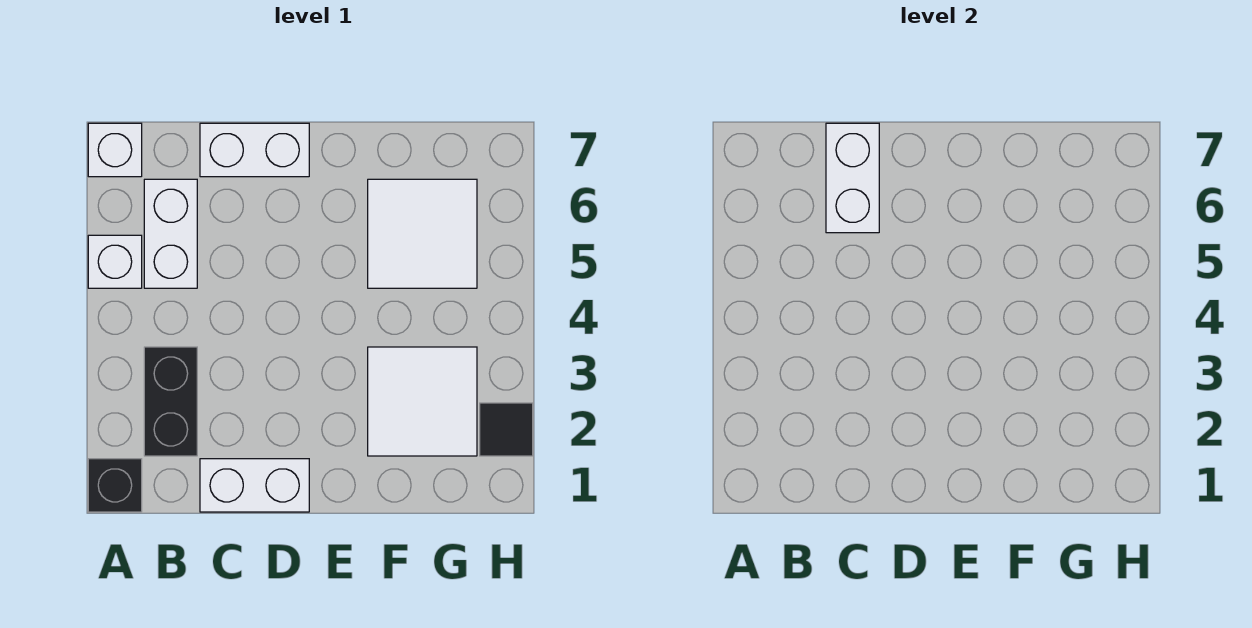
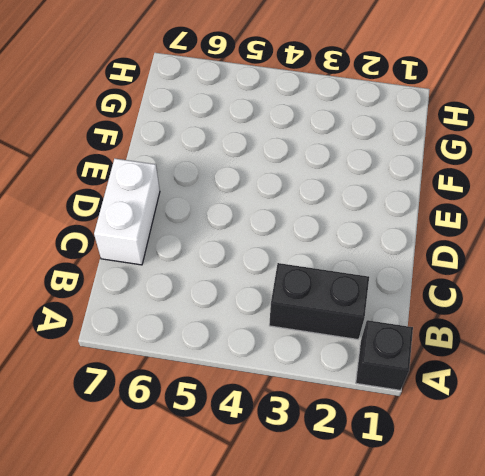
none -> white 1x1 brick [88,235,142,288]
none -> white 1x1 brick [88,123,142,177]

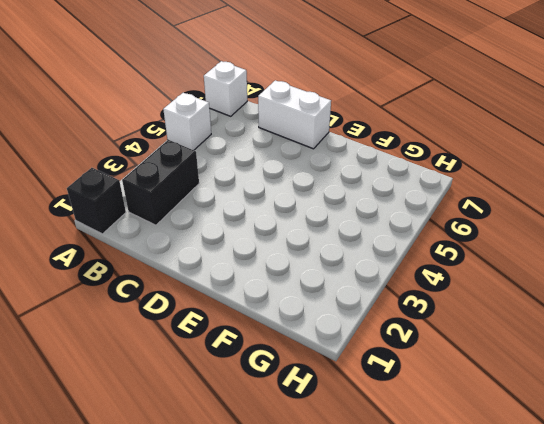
none -> white 1x2 brick [144,179,197,288]
none -> white 1x2 brick [200,459,309,512]

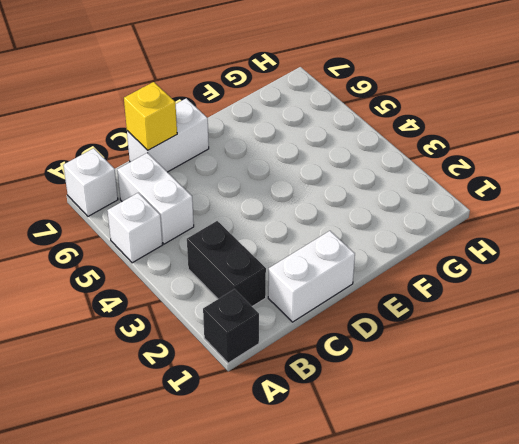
yellow 1x1 brick [124,82,177,150] -> white 1x2 brick [826,123,879,233]
none -> white 2x2 tile [368,347,477,456]
none -> white 2x2 tile [368,179,477,288]

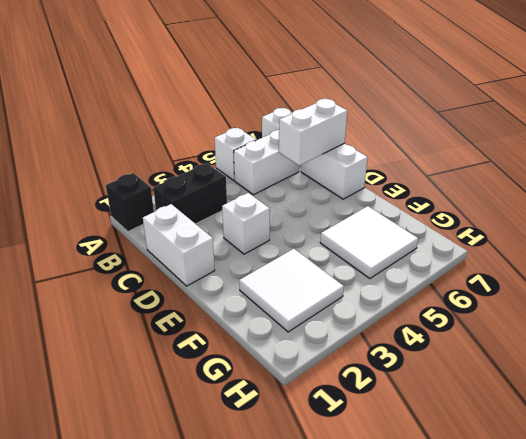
white 1x1 brick [222,193,270,254] -> none
none -> black 1x1 tile [480,403,533,456]

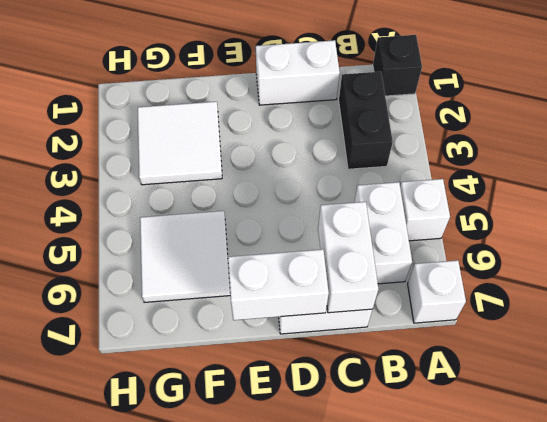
white 1x2 brick [228,249,329,320] -> none
none -> black 1x1 tile [480,403,533,456]

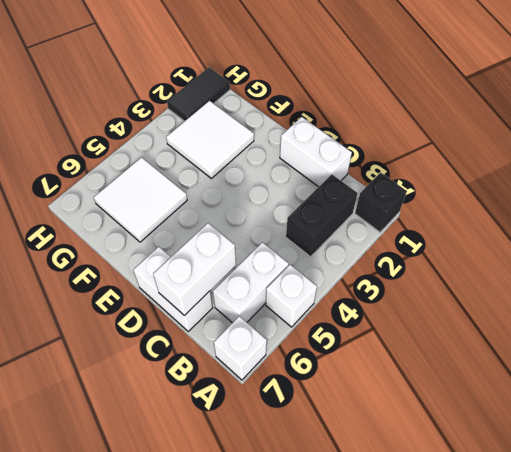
black 1x2 tile [167,68,230,121] -> black 1x1 tile [480,403,533,456]

